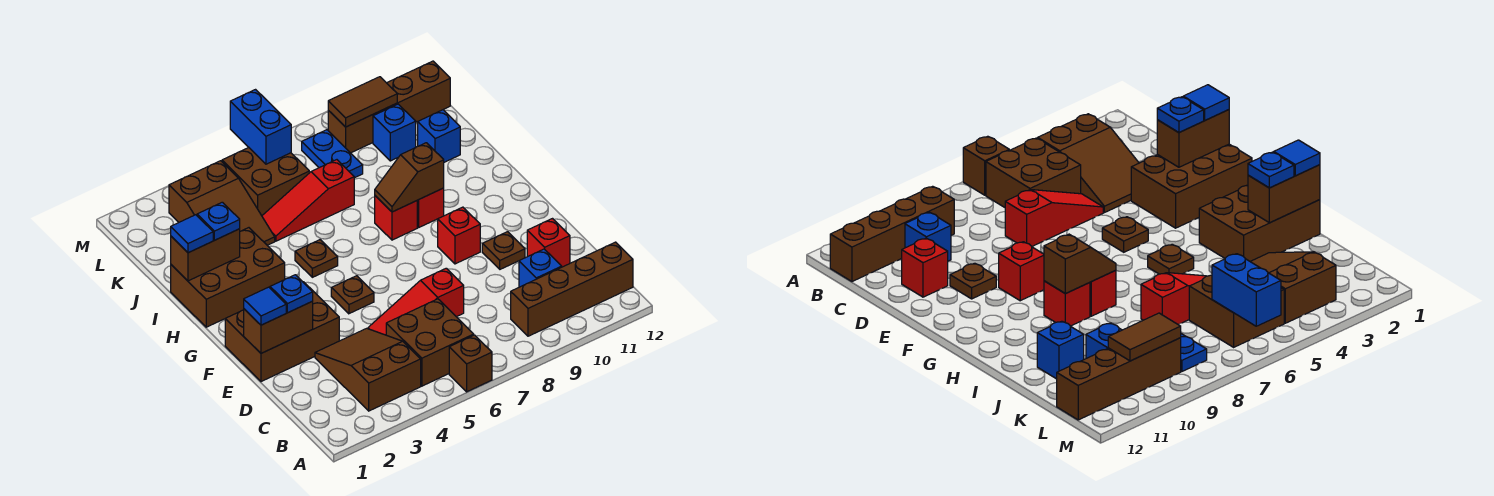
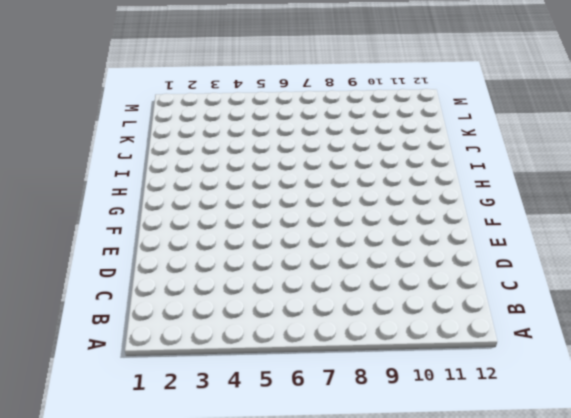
none -> brown 1x1 brick [449,335,492,392]
none -> brown 2x3 slope [315,328,421,411]
none -> brown 2x2 brick [386,299,474,386]
none -> brown 1x4 brick [511,242,633,336]

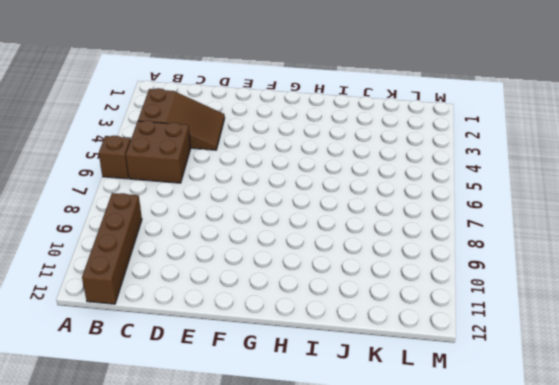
none -> blue 1x1 brick [519,249,562,287]
none -> red 1x3 slope [368,268,464,335]
none -> red 1x1 brick [527,219,570,267]
none -> brown 2x3 brick [225,282,339,382]

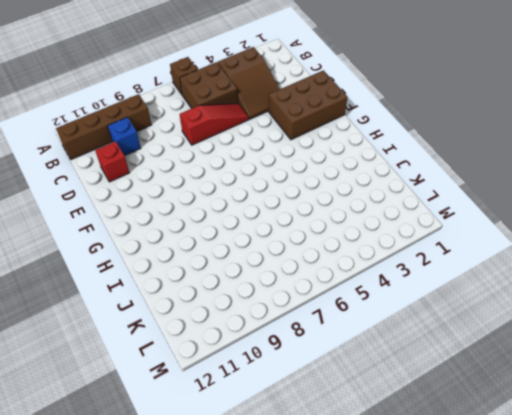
none -> brown 1x1 plate [482,232,525,269]
none -> brown 1x1 plate [331,276,374,314]
none -> red 1x1 brick [438,207,480,264]
none -> brown 2x3 brick [171,228,285,327]

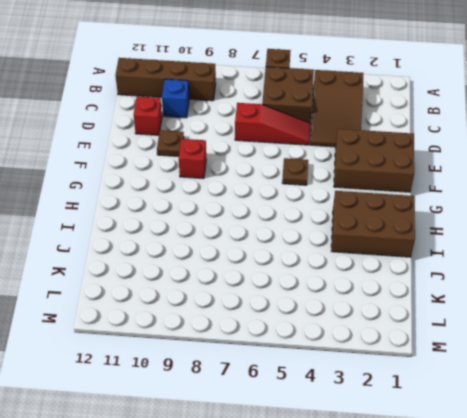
none -> brown 1x1 plate [295,240,338,277]
none -> red 1x1 brick [375,196,417,240]
none -> red 1x1 brick [417,188,444,227]
none -> brown 2x3 slope [169,161,275,245]

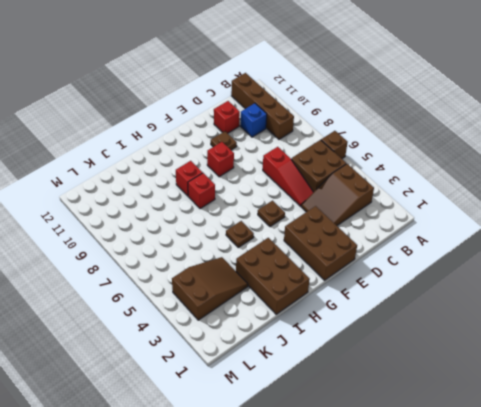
none -> red 1x3 slope [262,160,354,241]
none -> blue 1x1 brick [418,110,460,162]
none -> brown 2x2 brick [222,148,309,216]
none -> blue 1x2 plate [302,130,363,178]

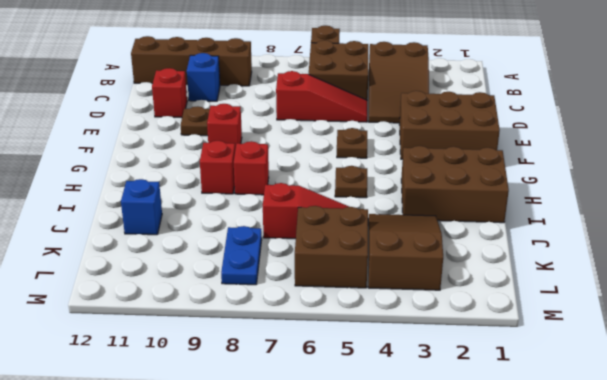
none -> blue 1x1 brick [373,104,416,161]
none -> brown 1x4 brick [328,61,450,153]
none -> brown 1x2 brick [244,301,313,353]
none -> brown 1x2 slope [375,143,444,212]

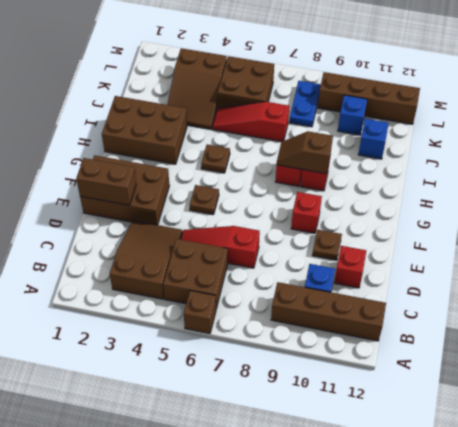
none -> brown 1x2 brick [171,229,240,281]
none -> blue 1x2 brick [230,90,291,164]
none -> brown 1x2 tile [328,77,397,127]
none -> blue 1x1 tile [244,287,286,325]

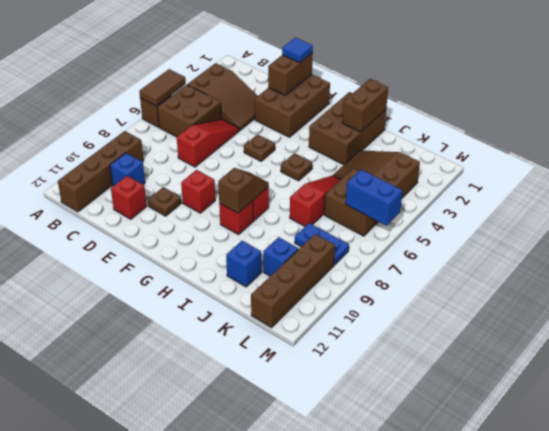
brown 1x2 tile [139,69,186,106] -> brown 1x2 tile moved to [328,77,397,127]
none -> blue 1x1 plate [270,275,313,313]
none -> blue 1x1 tile [171,215,213,253]
none -> blue 1x1 plate [197,202,240,240]

